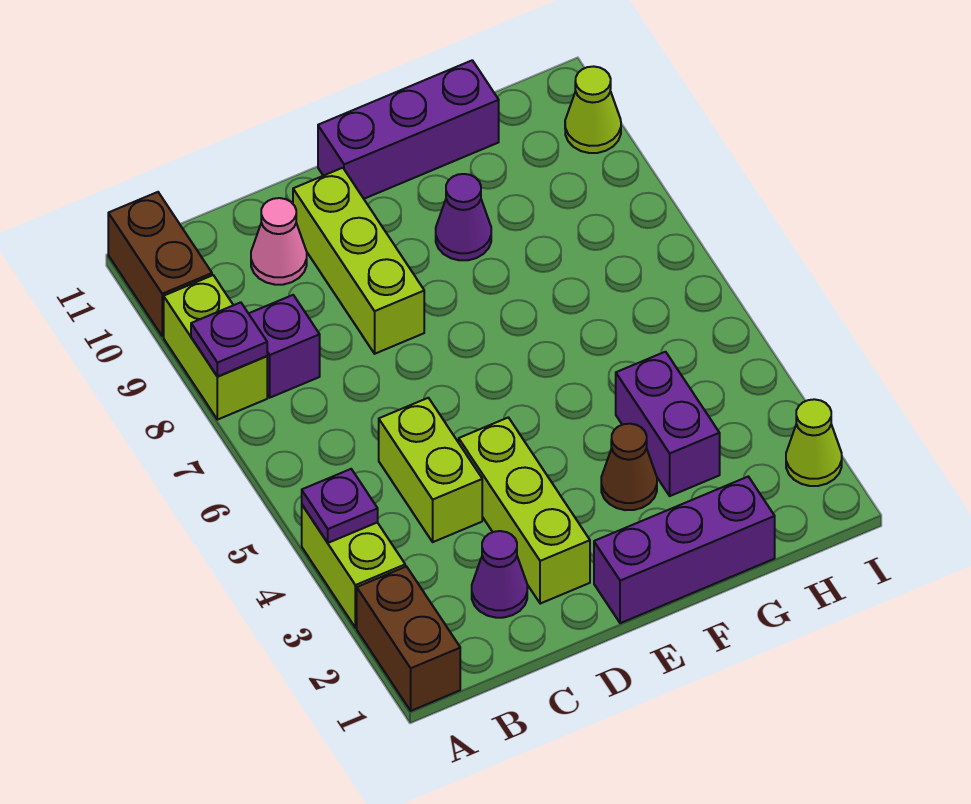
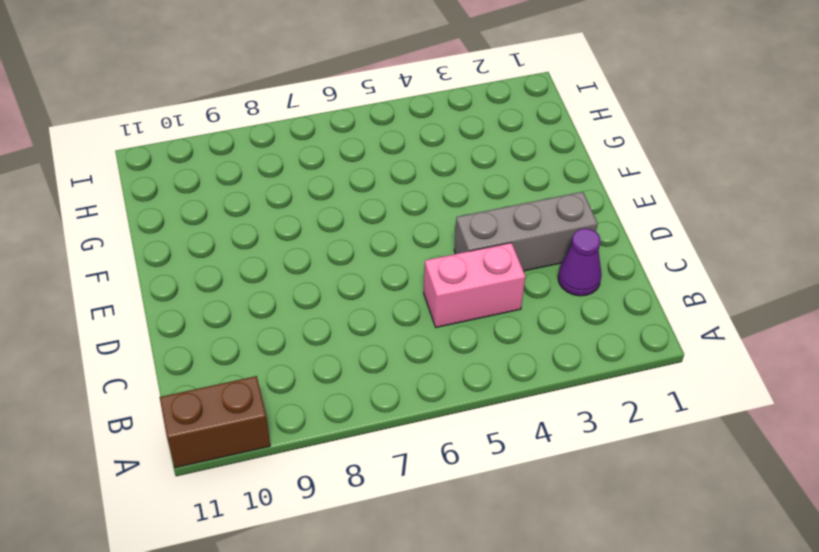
pink 1x2 brick [424,243,525,327] -> lime 1x2 brick [379,398,482,542]
grey 1x3 brick [454,192,598,271] -> lime 1x3 brick [459,417,590,604]
none -> brown 1x2 brick [357,567,460,711]
none -> lime 1x2 brick [302,505,405,628]
none -> lime 1x2 brick [164,275,267,420]

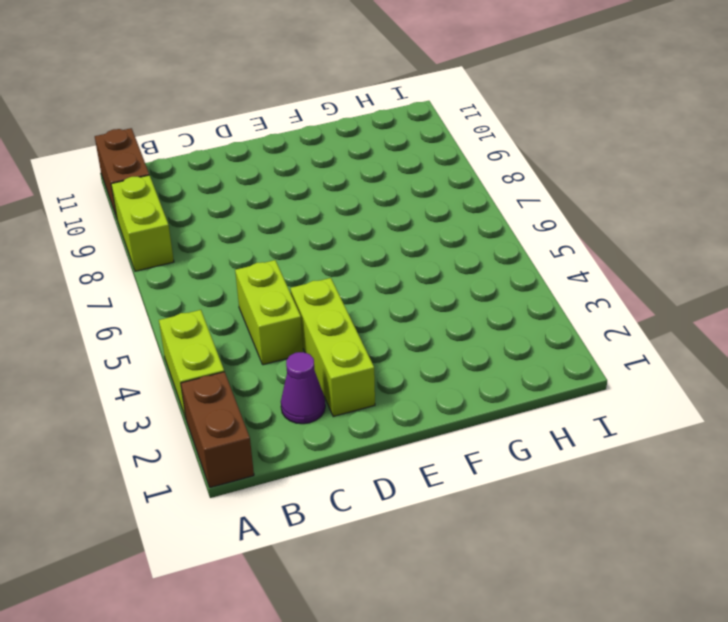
none -> purple 1x1 brick [249,295,320,398]
none -> pink 1x1 cone [251,198,307,285]
none -> lime 1x3 brick [293,168,424,354]

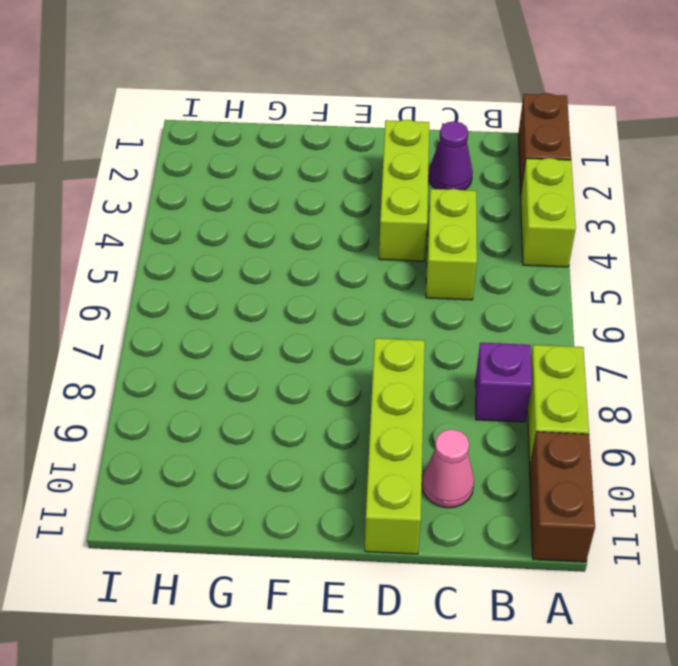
lime 1x4 brick [365,338,425,554] -> lime 1x3 brick [293,168,424,354]
none -> purple 1x3 brick [594,477,775,623]
none -> purple 1x3 brick [318,60,499,199]
none -> brown 1x1 cone [601,424,657,510]

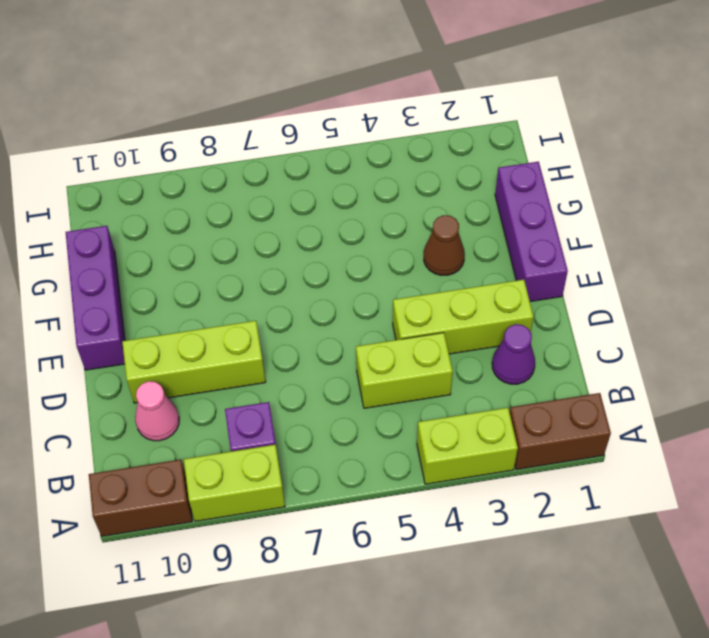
none -> purple 1x1 cone [436,174,491,260]
none -> purple 1x2 brick [616,352,720,496]
none -> lime 1x1 cone [786,399,842,486]

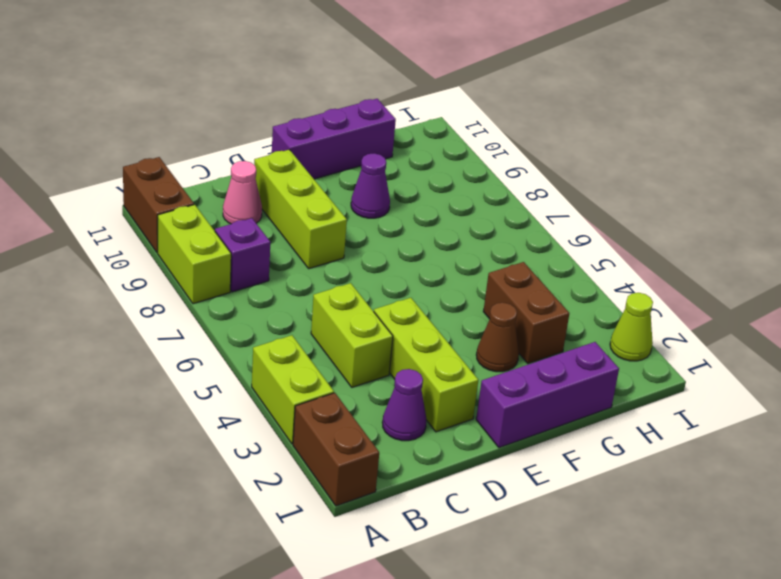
brown 1x2 brick [483,262,569,364] -> purple 1x2 brick [616,352,720,496]
none -> lime 1x1 cone [565,66,621,153]
none -> purple 1x1 plate [302,469,378,543]
none -> purple 1x1 plate [191,302,267,377]

